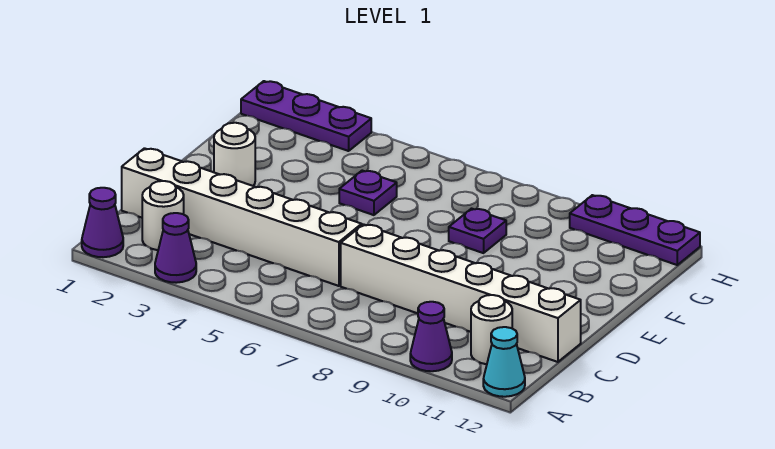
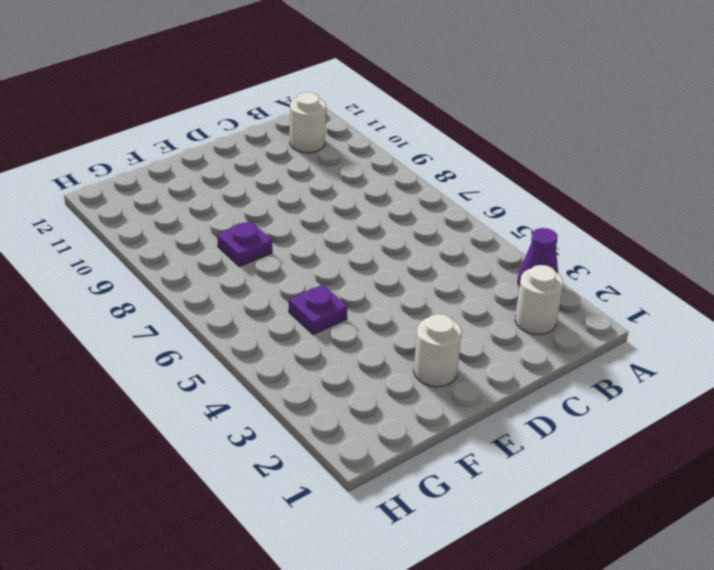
none -> purple 1x1 cone [82,188,123,257]
none -> purple 1x1 cone [410,302,452,371]
none -> cyan 1x1 cone [483,327,525,397]

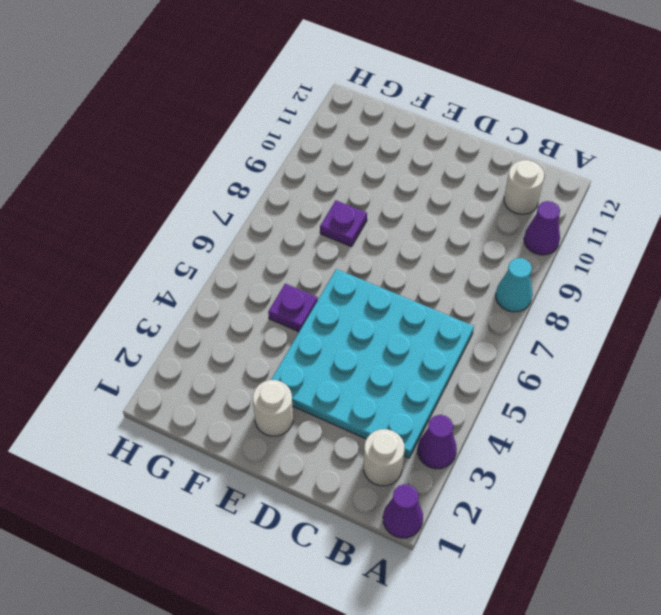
cyan 1x1 cone [496,258,533,312] -> cyan 1x1 cone moved to [483,327,525,397]
cyan 4x4 plate [271,269,474,458] -> white 1x6 brick [122,148,362,286]
none -> white 1x6 brick [341,224,581,362]
none -> purple 1x3 plate [241,81,371,151]
none -> purple 1x3 plate [570,195,700,265]

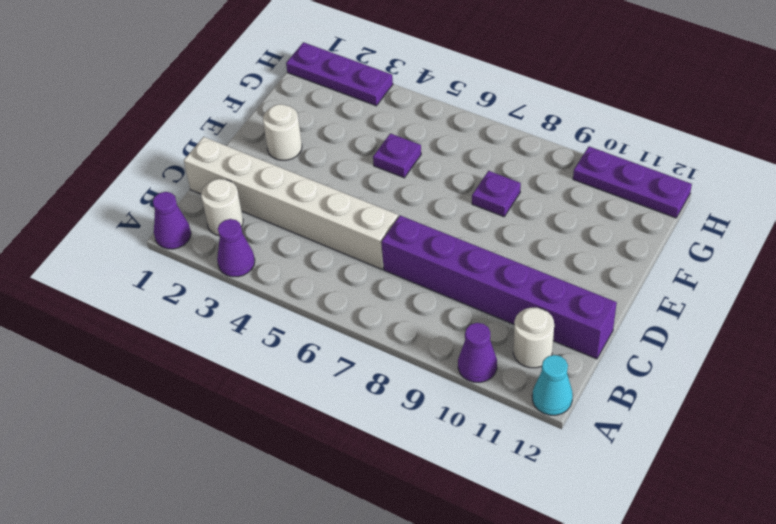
purple 1x6 brick [382,215,617,359] -> white 1x6 brick [341,224,581,362]

